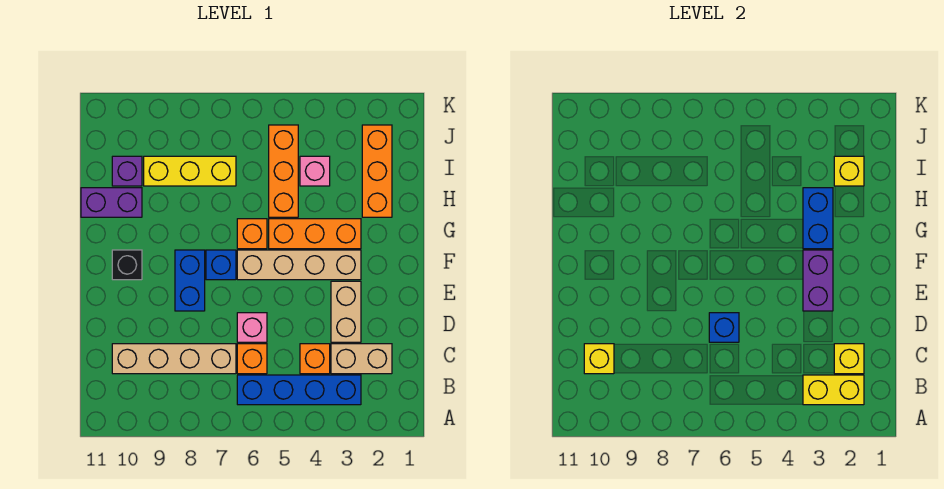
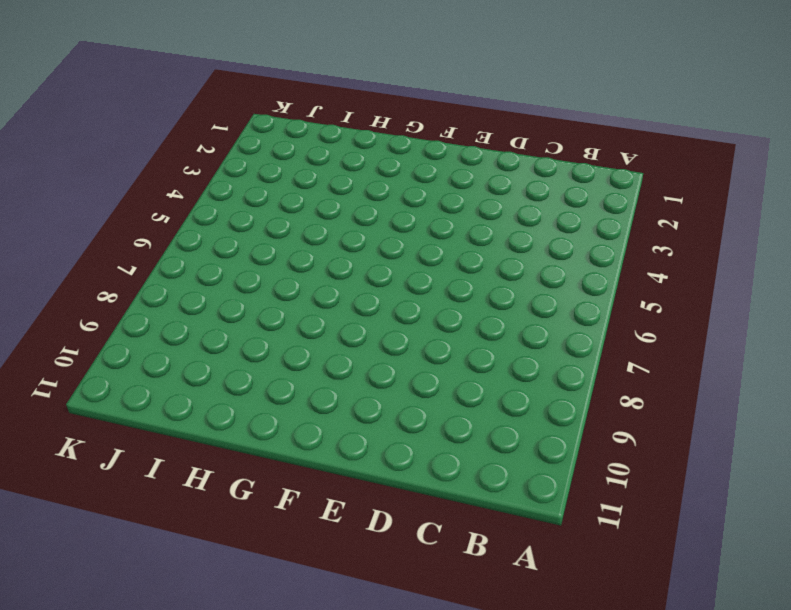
none -> blue 1x4 brick [237,375,361,405]
none -> tan 1x2 brick [331,344,392,374]
none -> orange 1x1 brick [300,344,330,374]

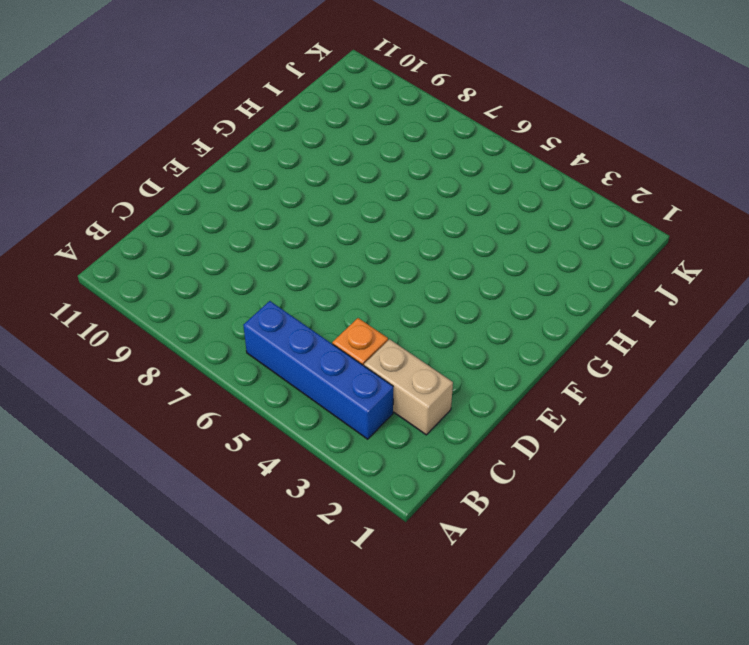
none -> orange 1x1 brick [237,344,267,374]
none -> tan 1x4 brick [112,344,236,374]
none -> tan 1x2 brick [331,281,361,342]

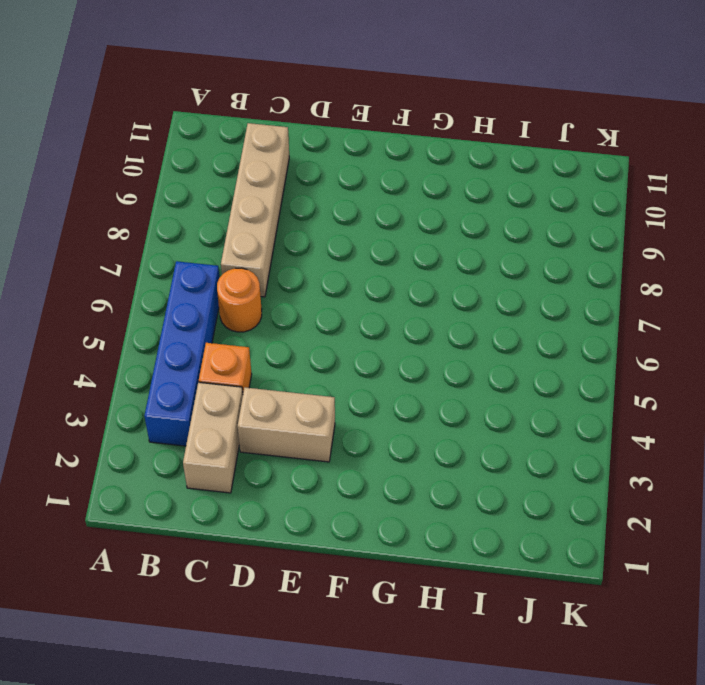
orange 1x1 round brick [217,268,262,332] -> orange 1x1 brick [237,344,267,374]
none -> pink 1x1 brick [237,313,267,342]
none -> blue 1x2 brick [175,250,205,311]
none -> tan 1x4 brick [237,250,361,280]

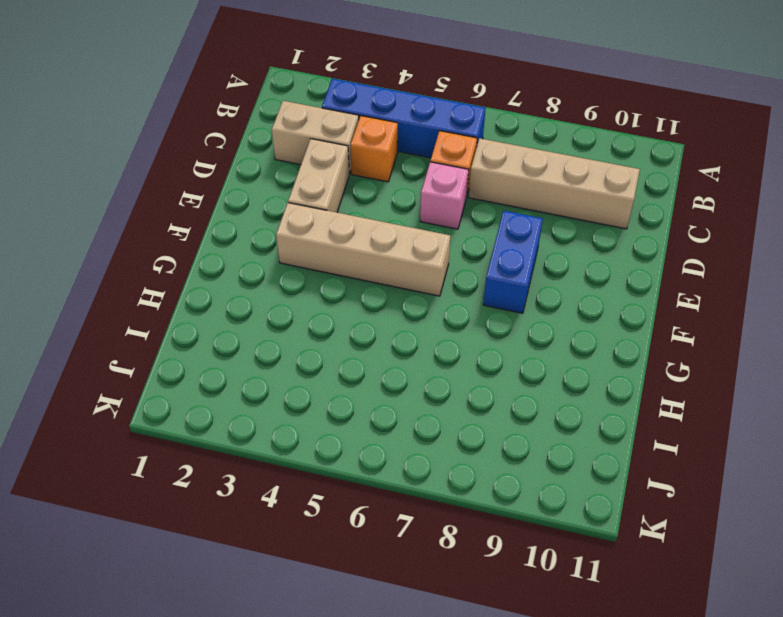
none -> blue 1x1 brick [206,250,236,280]
none -> black 1x1 brick [112,250,142,280]
none -> orange 1x3 brick [269,219,361,249]

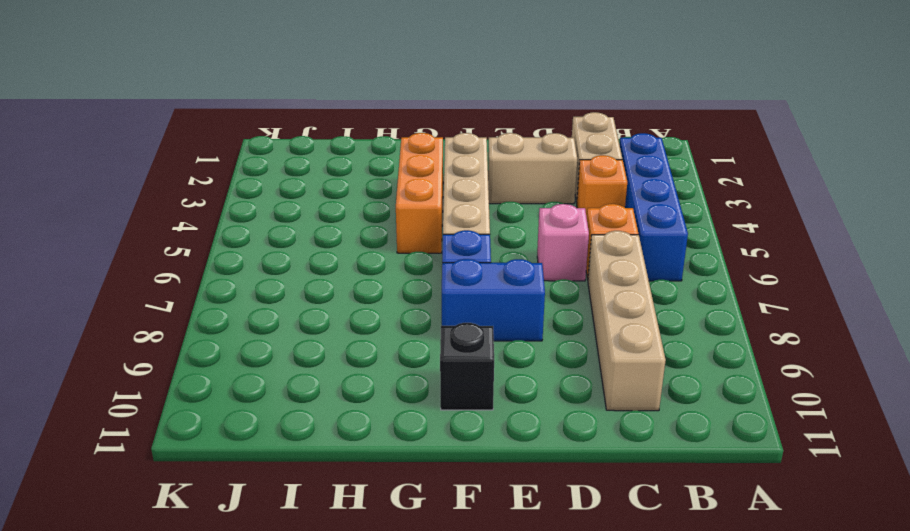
none -> orange 1x1 brick [237,219,267,249]
none -> orange 1x3 brick [362,125,392,217]
none -> orange 1x3 brick [269,125,298,217]

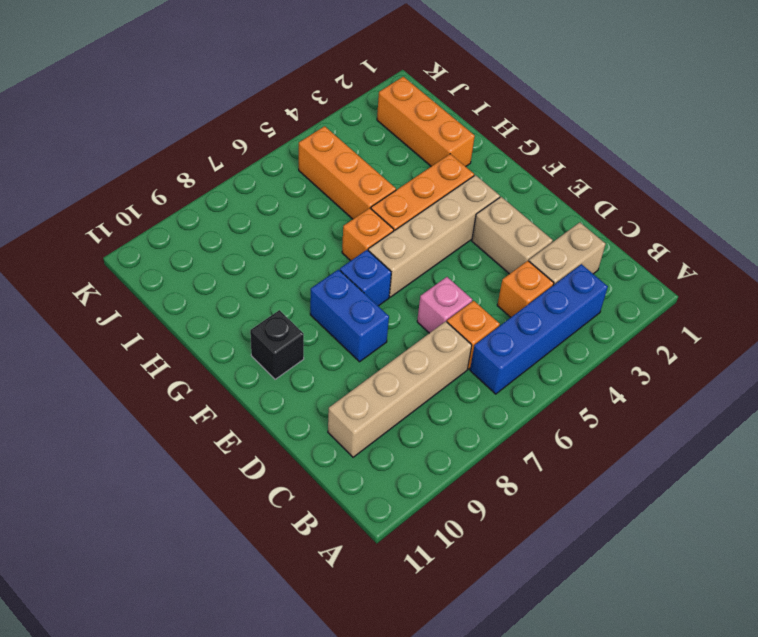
none -> purple 1x2 brick [81,188,142,217]
none -> pink 1x1 brick [300,156,330,186]
none -> yellow 1x3 brick [144,156,236,186]

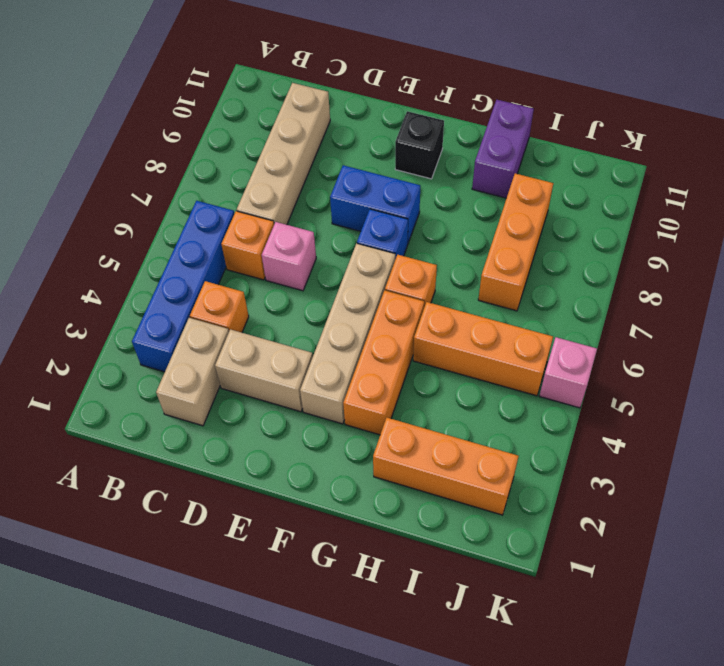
orange 1x3 brick [478,173,553,311] -> yellow 1x3 brick [144,156,236,186]
pink 1x1 brick [540,337,597,408] -> pink 1x1 brick moved to [300,156,330,186]
none -> purple 1x1 brick [112,156,142,186]
none -> yellow 1x2 brick [803,375,864,405]
none -> yellow 1x1 brick [834,344,864,374]

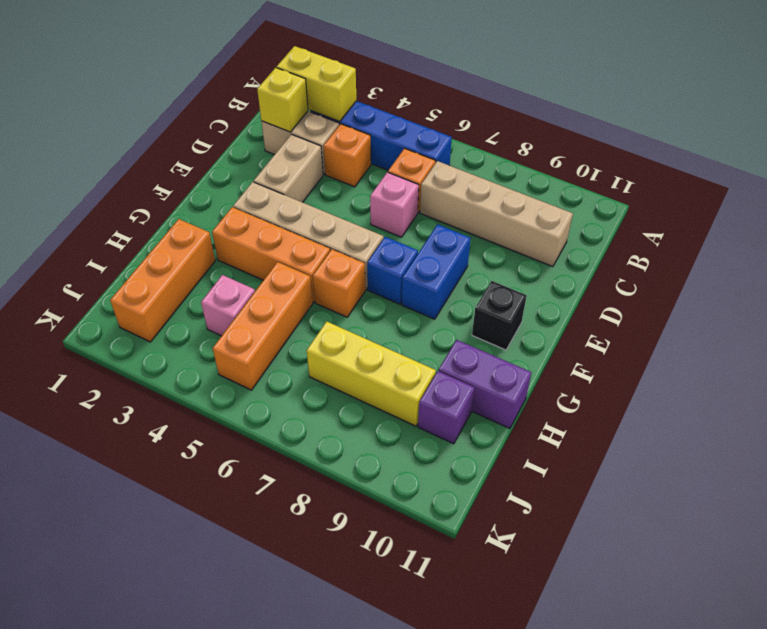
none -> yellow 1x1 brick [584,344,614,374]
none -> blue 1x1 brick [709,313,739,342]
none -> purple 1x2 brick [803,250,833,311]

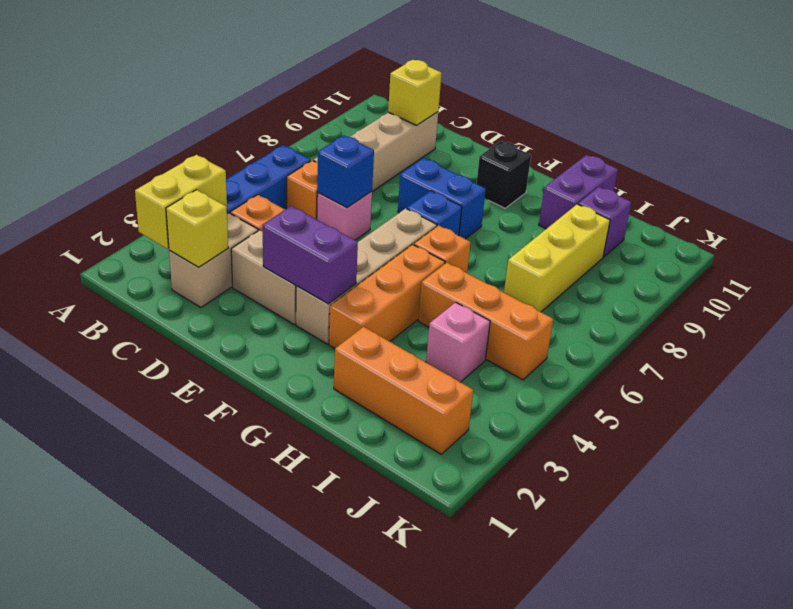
none -> blue 1x2 brick [803,188,833,249]
none -> yellow 1x1 brick [834,156,864,186]

